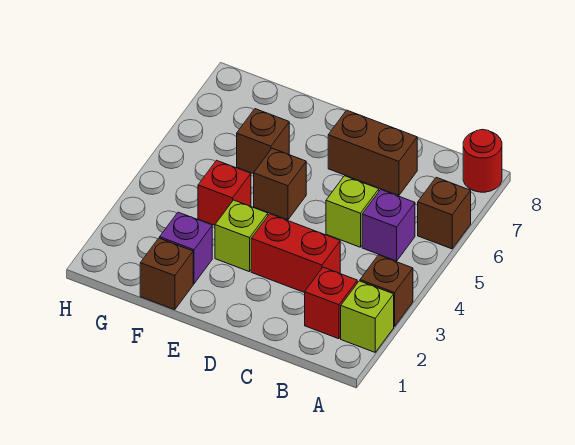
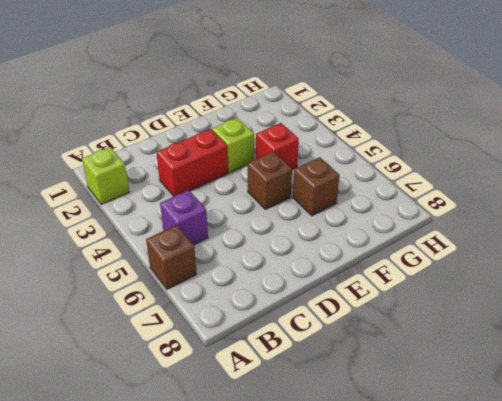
none -> brown 1x1 brick [360,255,413,327]
none -> red 1x1 round brick [463,129,502,192]
none -> red 1x1 brick [305,267,357,339]

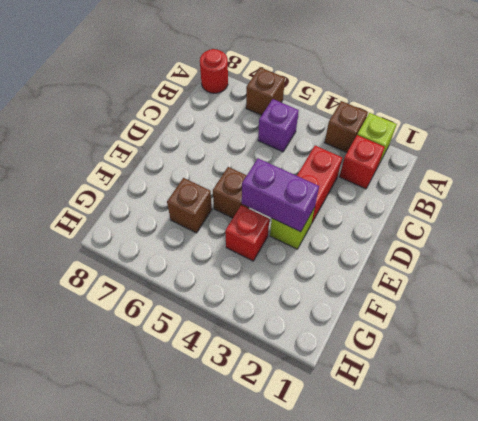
purple 1x2 brick [242,158,319,232] -> none
none -> lime 1x1 brick [326,176,379,247]
none -> brown 1x2 brick [328,110,417,196]
none -> brown 1x1 brick [140,238,193,310]

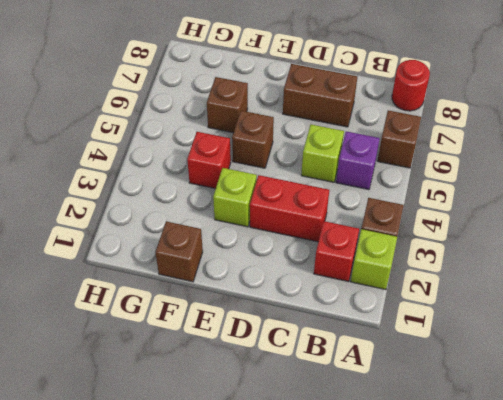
none -> purple 1x1 brick [160,212,212,284]

